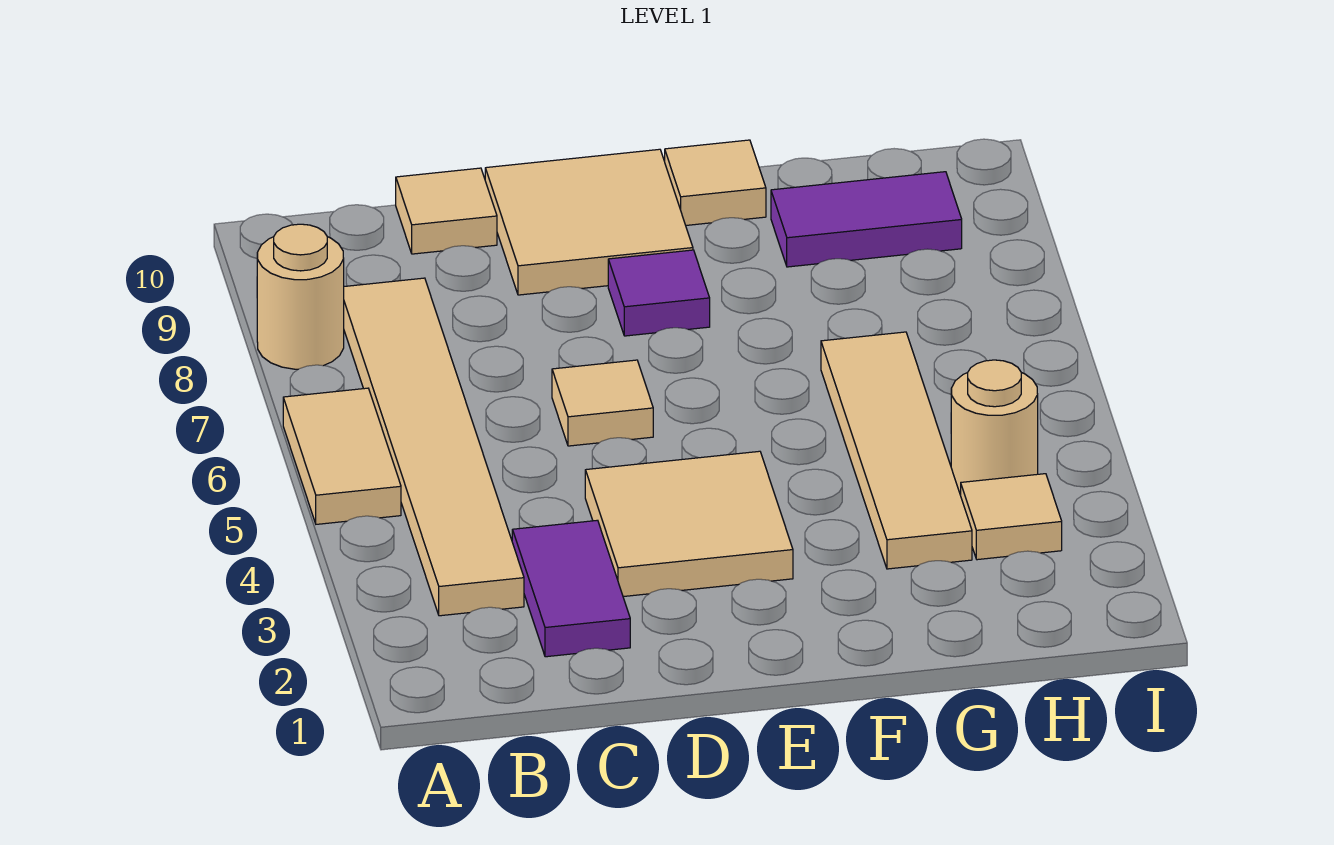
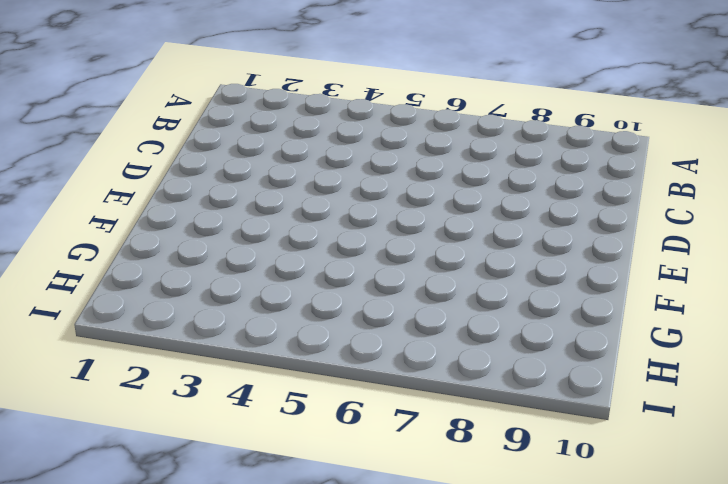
none -> tan 1x2 tile [283,388,401,524]
none -> tan 1x1 round brick [257,224,344,369]
none -> tan 1x6 tile [344,278,524,616]

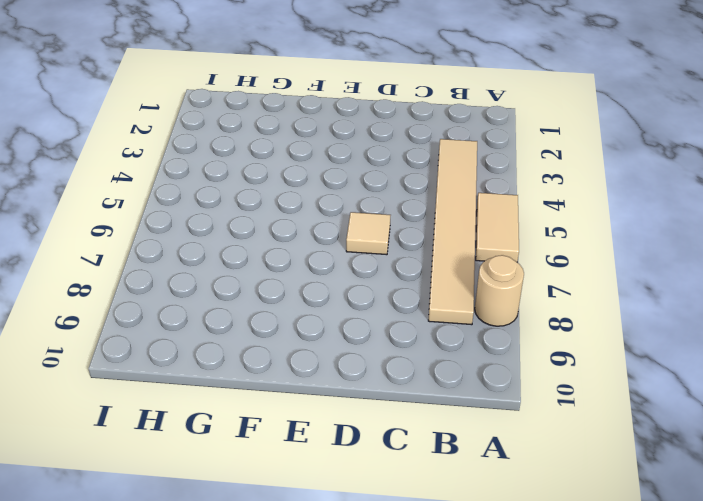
none -> purple 1x2 tile [512,520,630,657]
none -> tan 1x1 tile [396,168,497,254]
none -> tan 2x2 tile [585,451,793,597]

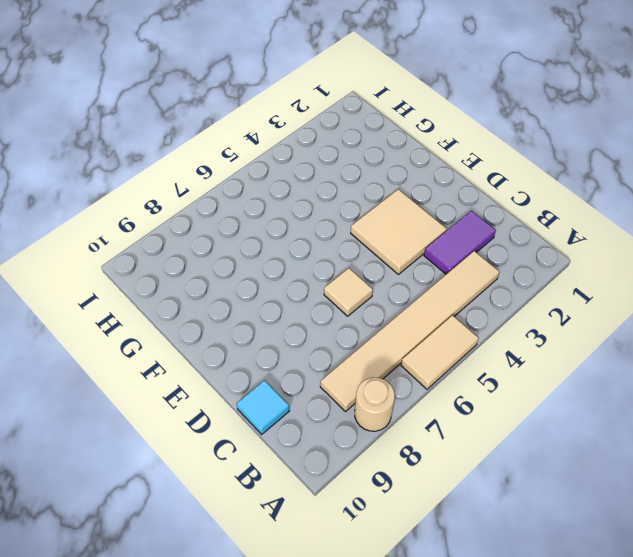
cyan 1x1 tile [237,380,289,434] -> tan 1x1 tile [396,168,497,254]
none -> tan 2x2 tile [485,149,693,295]
none -> purple 1x1 tile [608,250,710,336]
none -> tan 1x1 tile [665,140,766,225]

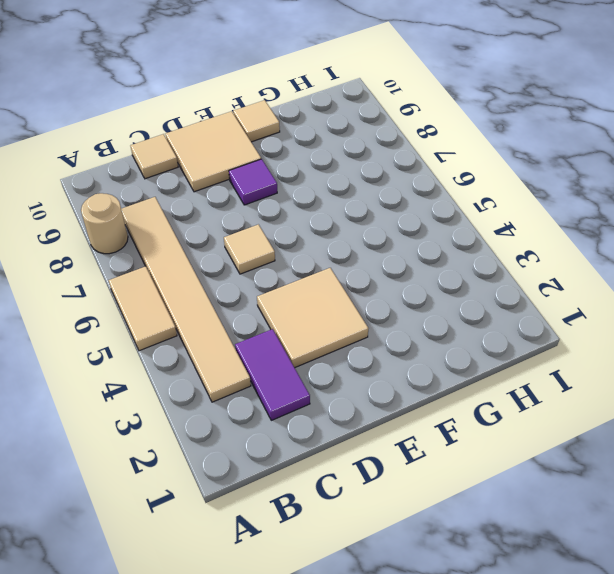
none -> tan 1x4 tile [821,332,972,569]
none -> purple 1x2 tile [771,172,962,267]
none -> tan 1x1 tile [961,474,1062,560]

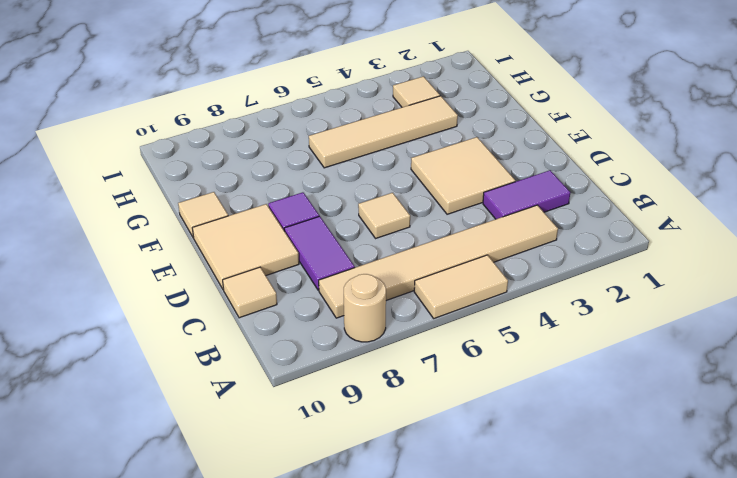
purple 1x2 tile [284,216,355,290] -> purple 1x2 tile moved to [771,172,962,267]
none -> tan 1x1 round brick [951,360,1038,495]

